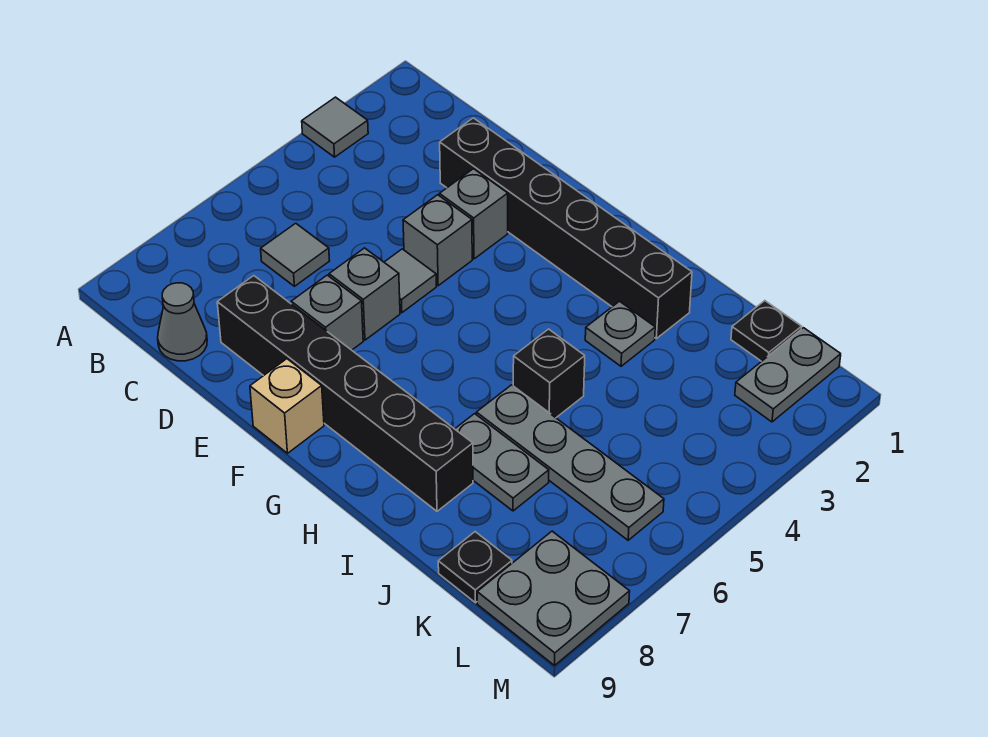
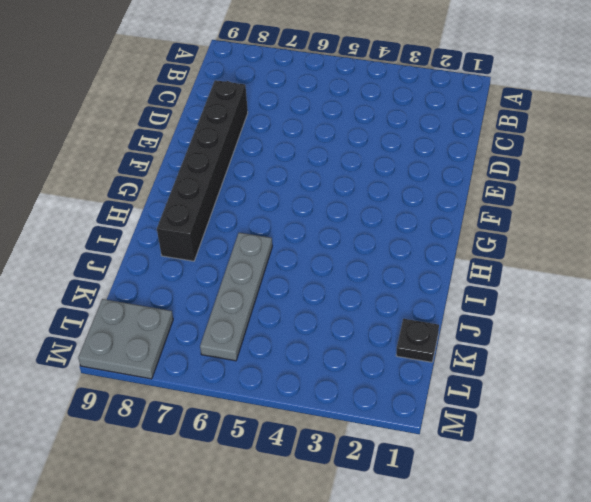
none -> grey 1x1 tile [302,97,368,157]
none -> grey 1x1 tile [261,223,329,286]
none -> grey 1x1 cone [158,283,207,361]

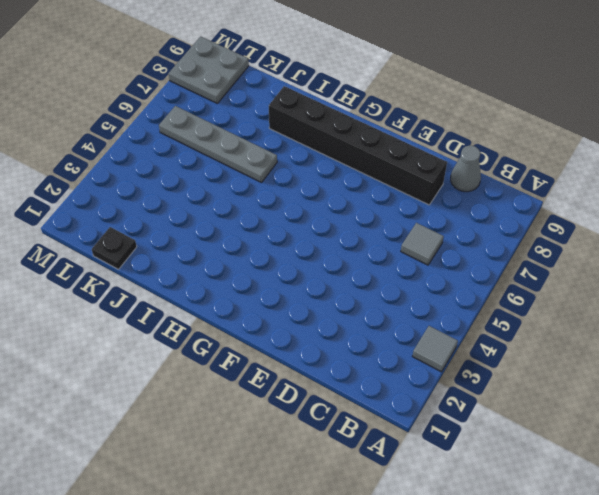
none -> black 1x6 brick [440,118,692,338]
none -> grey 1x1 brick [439,169,508,259]
none -> grey 1x1 brick [403,195,472,286]

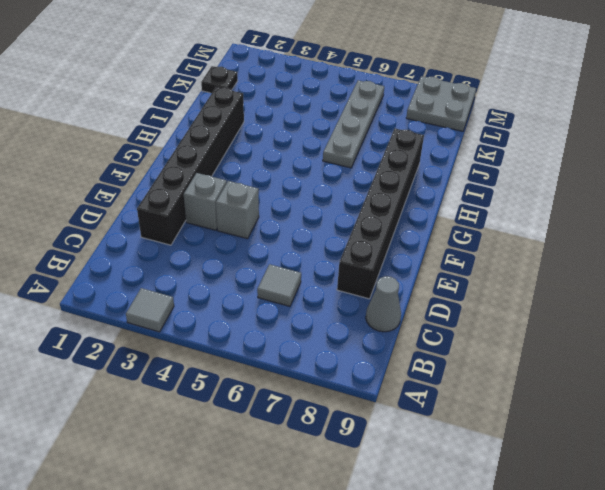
none -> grey 1x1 tile [384,249,436,313]
none -> grey 1x1 brick [329,248,400,340]
none -> grey 1x1 brick [291,275,363,350]

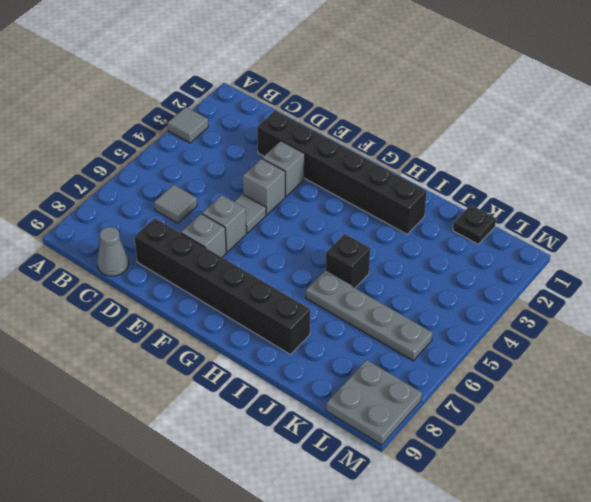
none -> tan 1x1 brick [250,359,324,453]
none -> grey 1x1 plate [585,301,655,366]
none -> grey 1x2 plate [455,414,549,511]

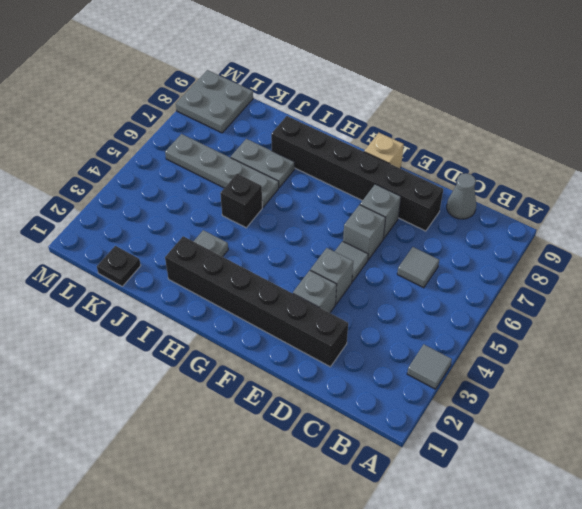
none -> black 1x1 plate [438,532,512,603]
none -> grey 1x2 plate [735,328,841,422]

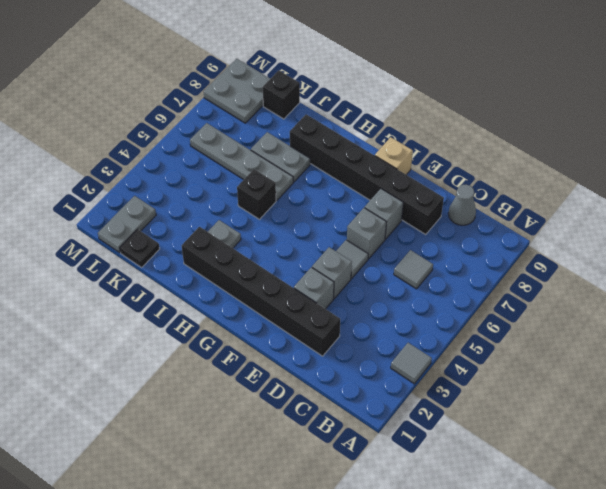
black 1x1 brick [263,70,300,119] -> black 1x1 plate [438,532,512,603]

